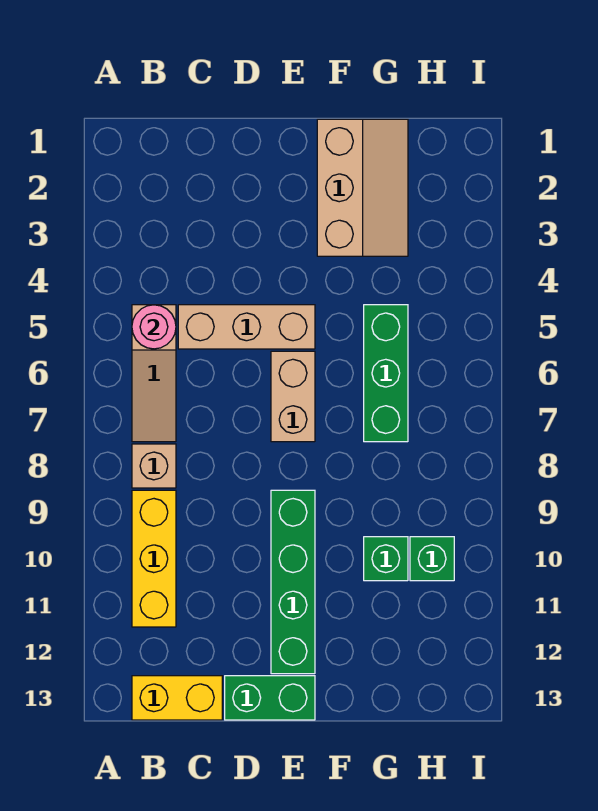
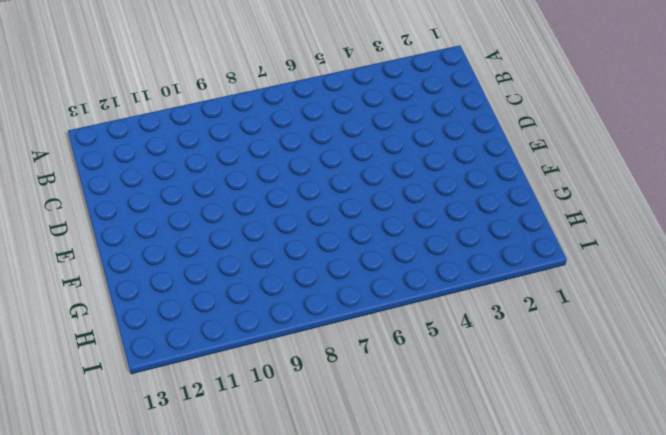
none -> tan 1x3 slope [132,305,176,442]
none -> tan 1x1 brick [132,444,176,488]
none -> yellow 1x3 brick [132,490,176,627]

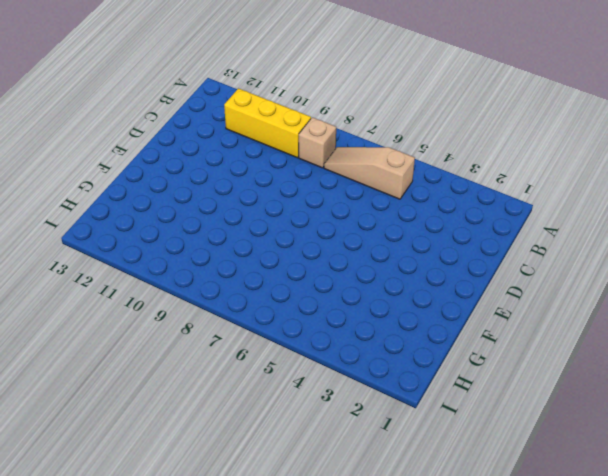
none -> yellow 1x2 brick [132,676,222,720]
none -> tan 1x3 brick [178,305,315,349]
none -> green 1x2 brick [225,676,315,720]

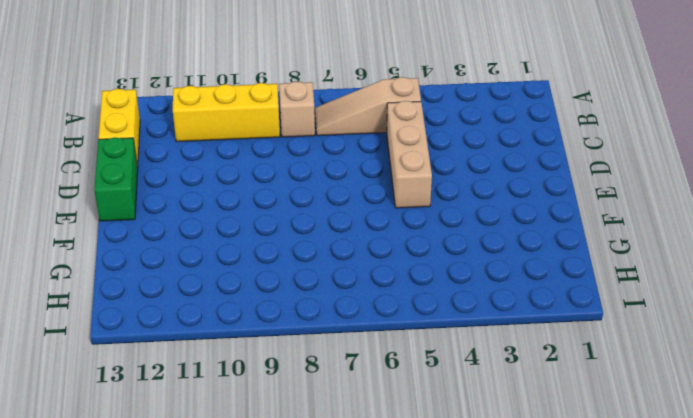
none -> tan 1x2 brick [271,351,315,442]
none -> green 1x4 brick [271,490,315,674]
none -> tan 2x3 slope [317,119,408,256]

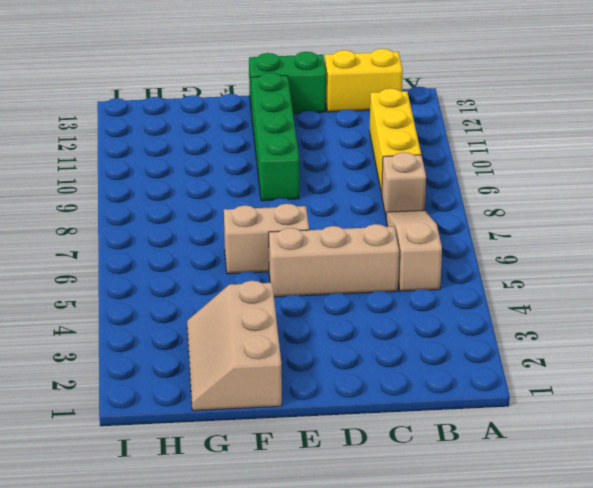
tan 1x2 brick [224,204,309,274] -> tan 1x2 brick turned to [271,351,315,442]
none -> green 1x3 brick [364,305,408,442]
none -> green 1x1 brick [364,537,408,581]
none -> green 1x1 brick [410,537,454,581]

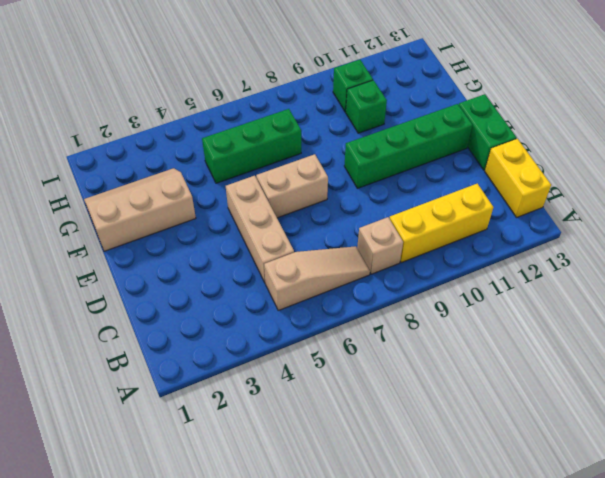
none -> pink 1x1 round brick [132,305,176,349]

